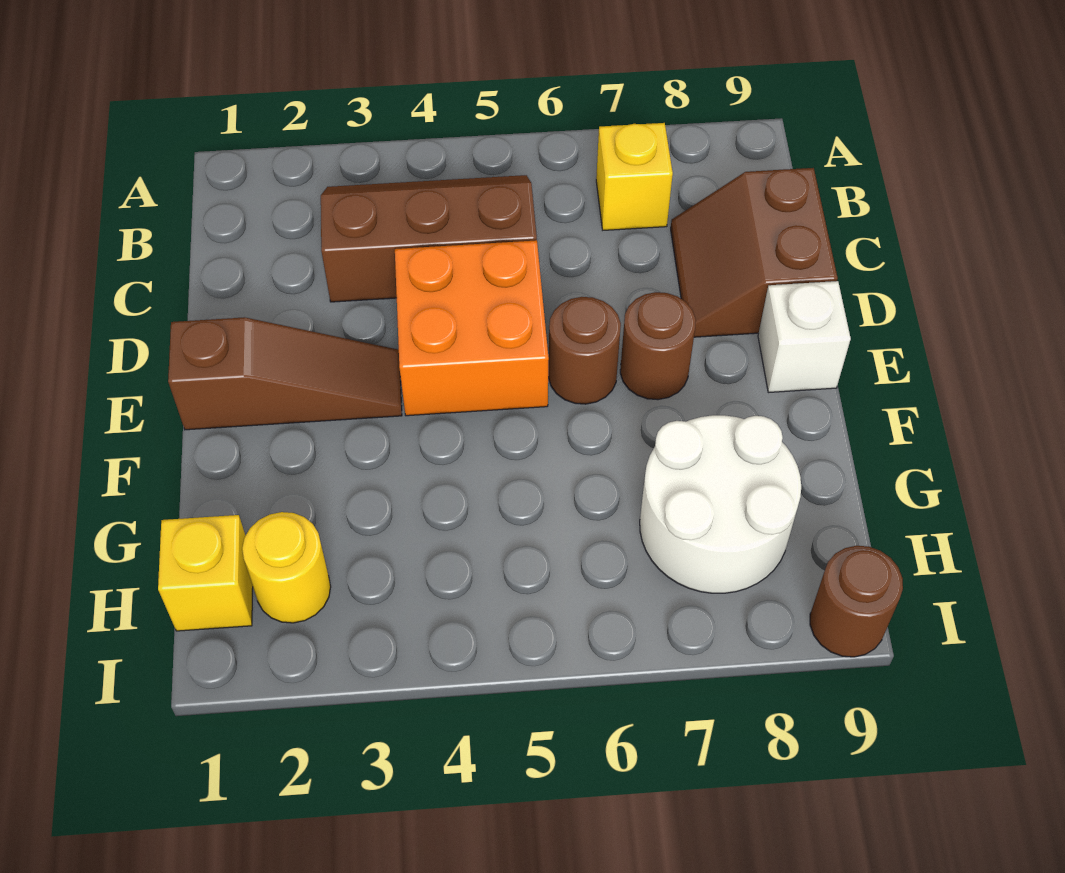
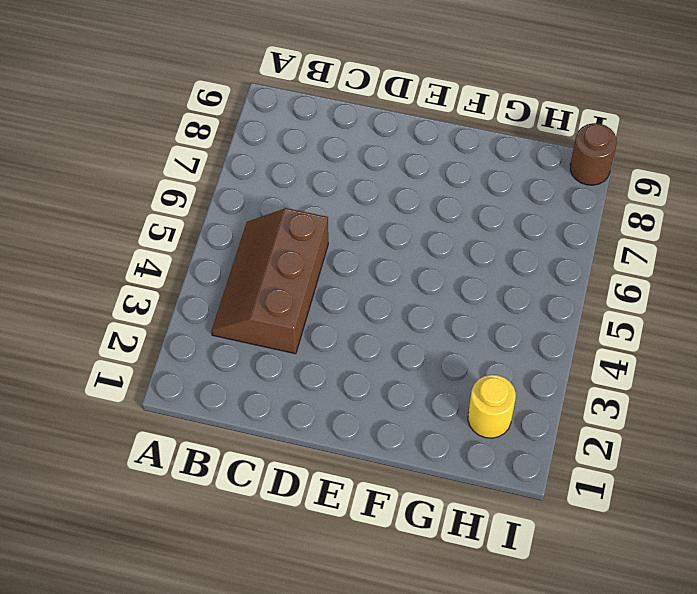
none -> yellow 1x1 brick [596,123,673,230]
none -> brown 2x2 slope [671,168,838,337]
none -> orange 2x2 brick [395,240,549,416]

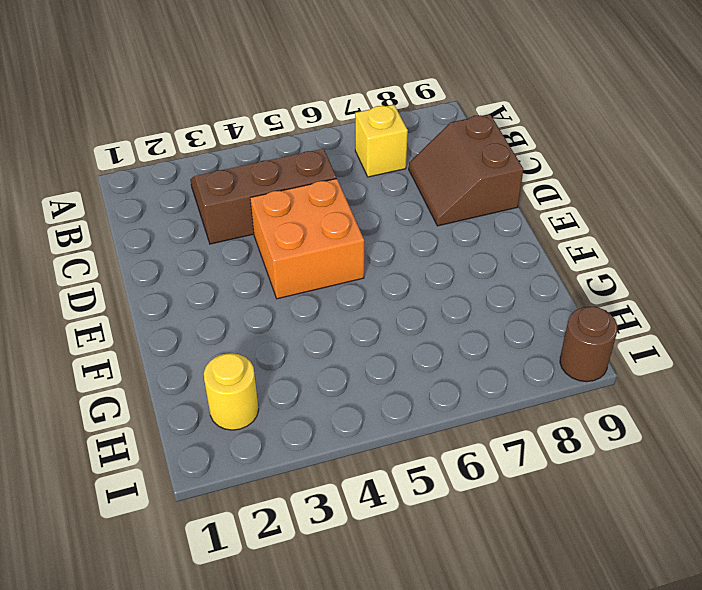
none -> brown 1x3 slope [168,317,402,430]
none -> brown 1x1 round brick [548,297,621,404]
none -> brown 1x1 round brick [620,292,696,400]

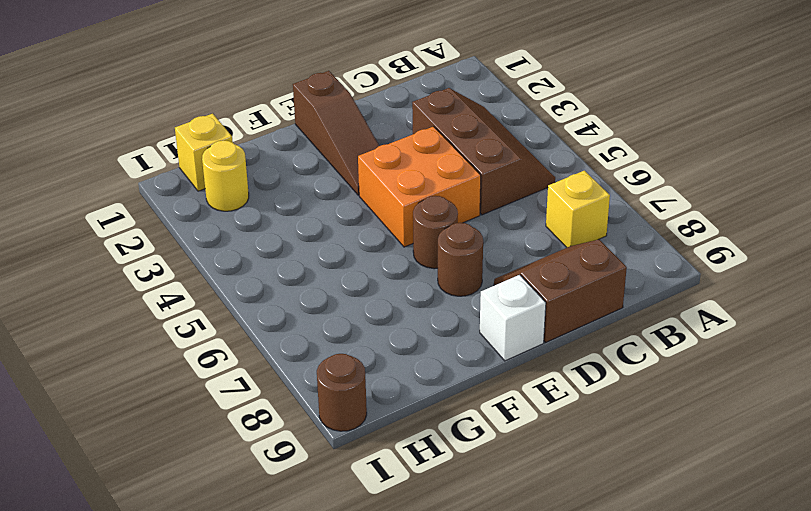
none -> white 2x2 round brick [640,415,801,593]

